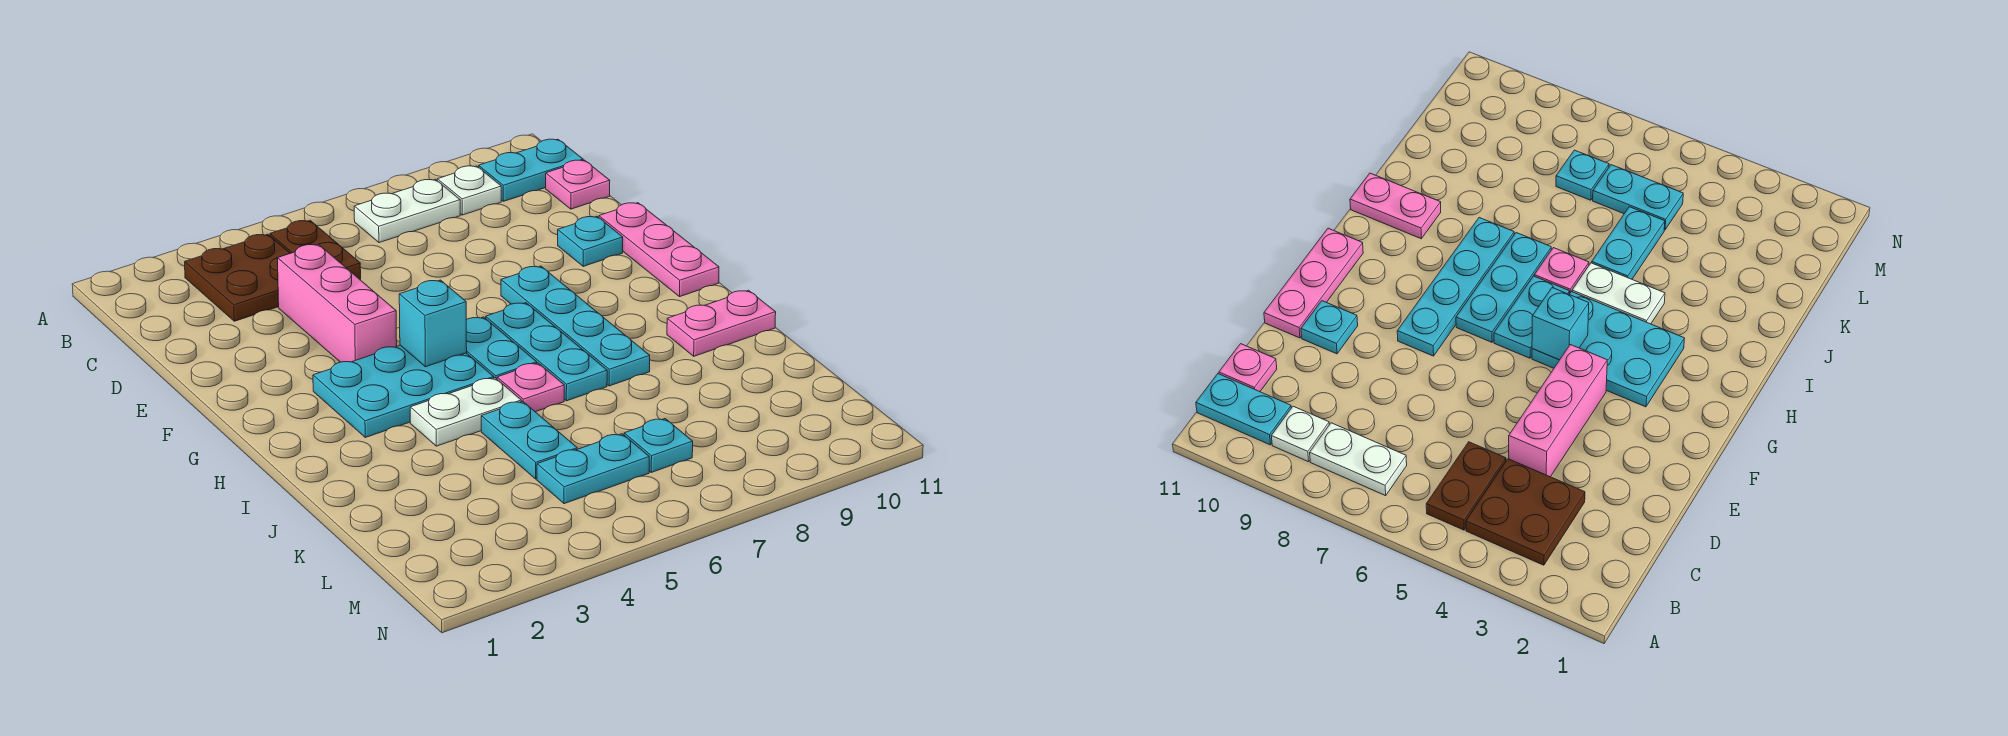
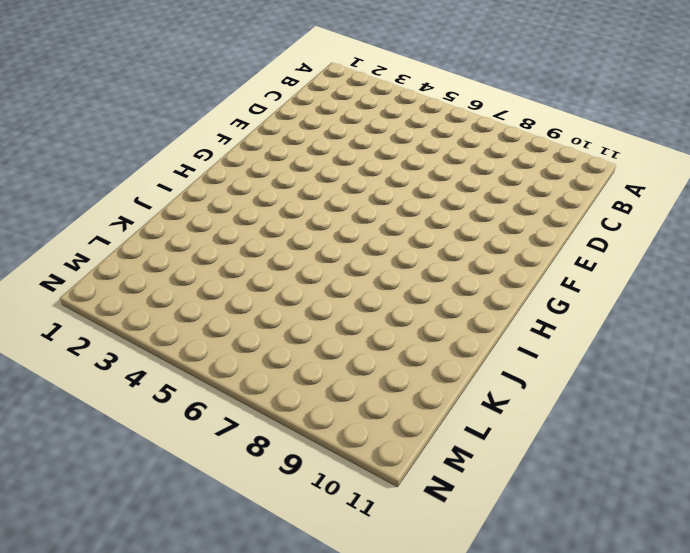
none -> brown 2x2 plate [185,234,290,321]
none -> brown 1x2 plate [270,221,361,279]
none -> white 1x2 plate [354,179,460,243]

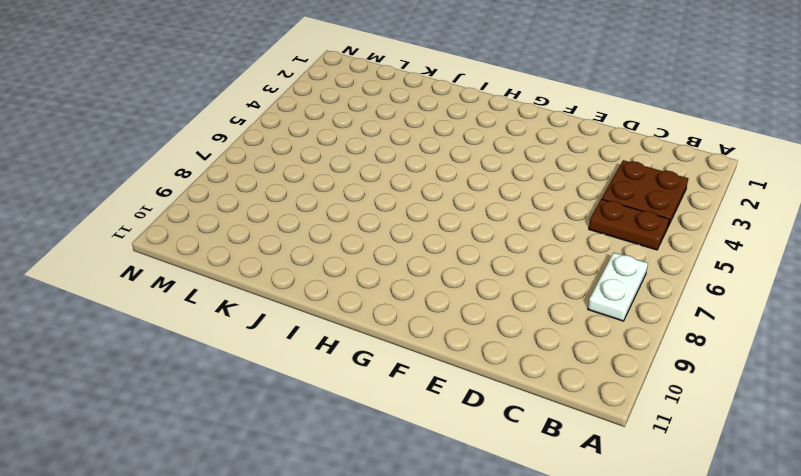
none -> white 1x1 plate [437,166,501,215]
none -> cyan 1x2 plate [479,139,583,201]
none -> pink 1x1 plate [546,160,610,209]

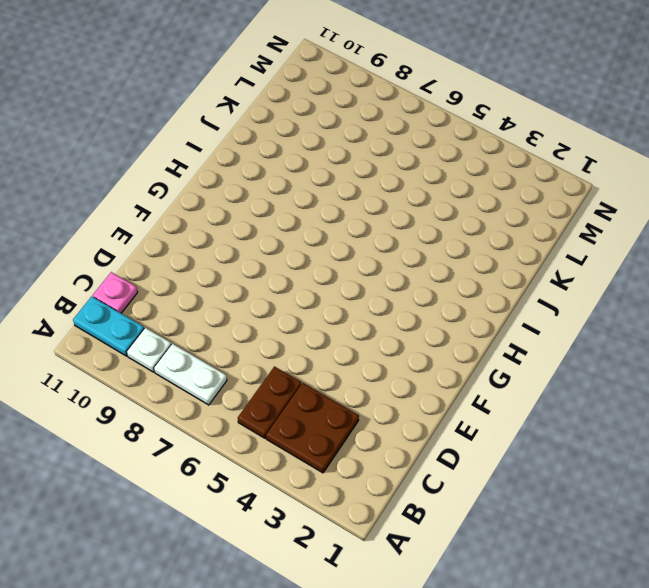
none -> pink 1x3 brick [278,244,397,362]
none -> cyan 1x1 plate [558,216,623,266]
none -> pink 1x3 plate [599,203,719,297]

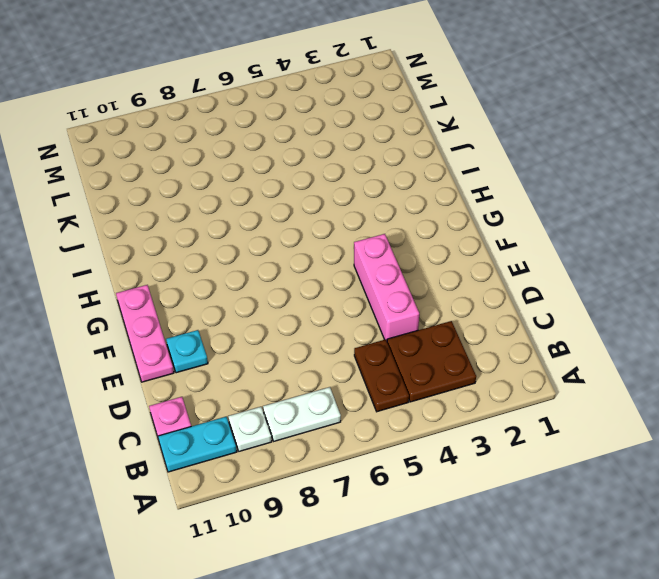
none -> cyan 1x4 plate [501,266,650,386]
none -> cyan 2x3 plate [313,345,494,437]
none -> cyan 1x2 plate [466,317,537,379]

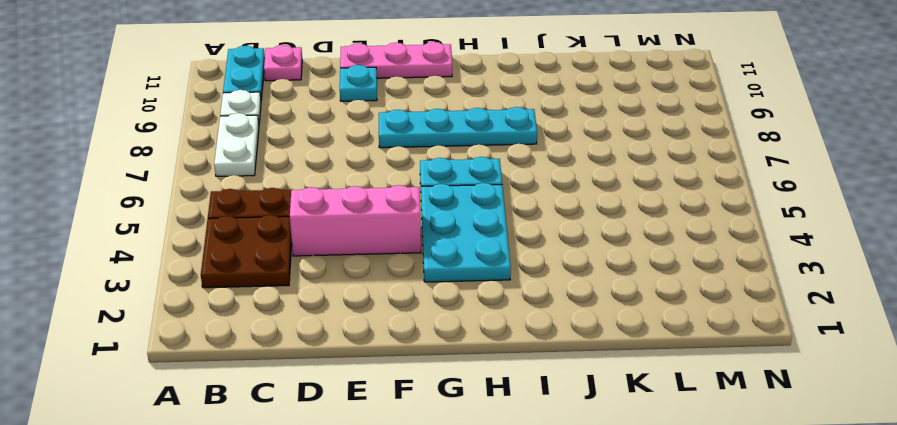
none -> cyan 1x3 plate [486,303,607,401]
none -> white 1x2 plate [410,378,521,446]
none -> pink 1x1 plate [497,363,564,412]

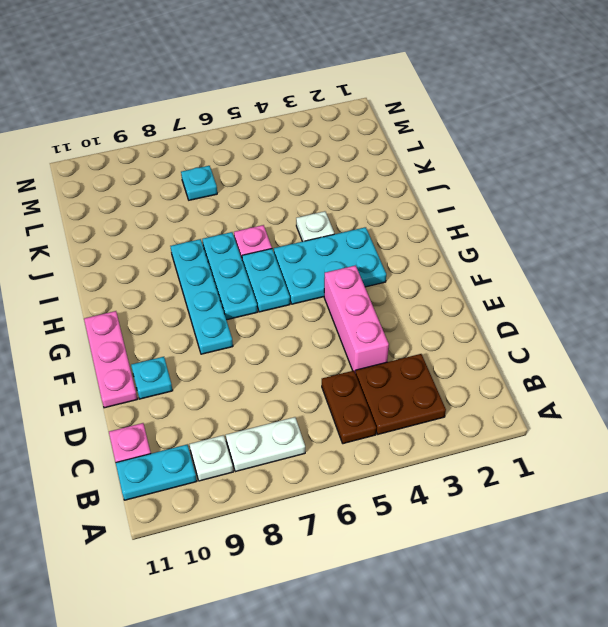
white 1x1 plate [296,211,334,242] -> white 1x2 plate [410,378,521,446]
none -> pink 1x2 plate [667,290,776,356]
none -> cyan 1x2 plate [481,401,577,479]
none -> cyan 1x2 plate [537,434,649,504]

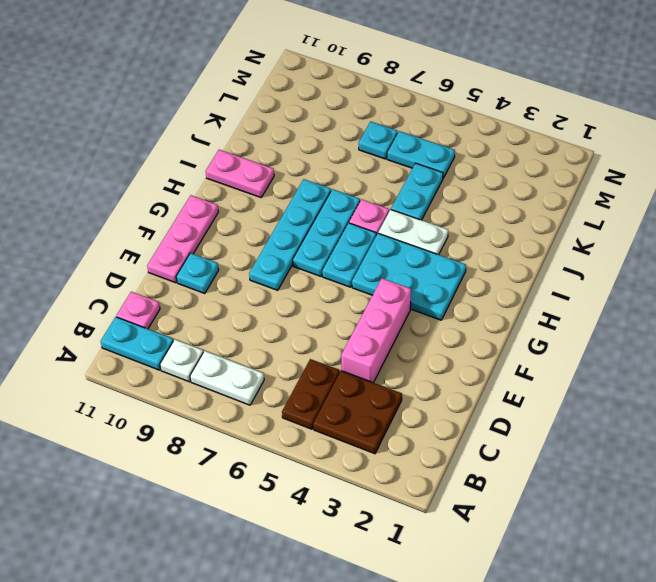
none -> cyan 1x1 brick [399,280,467,367]

